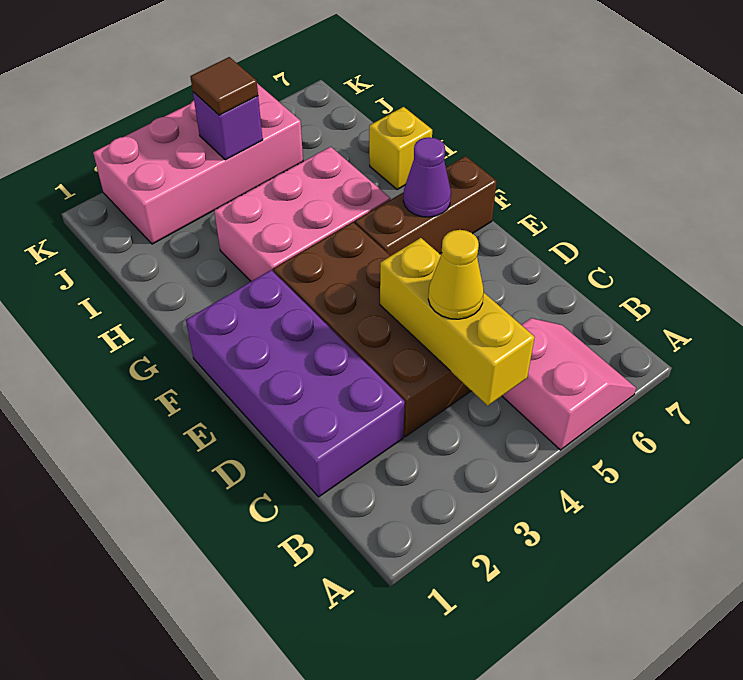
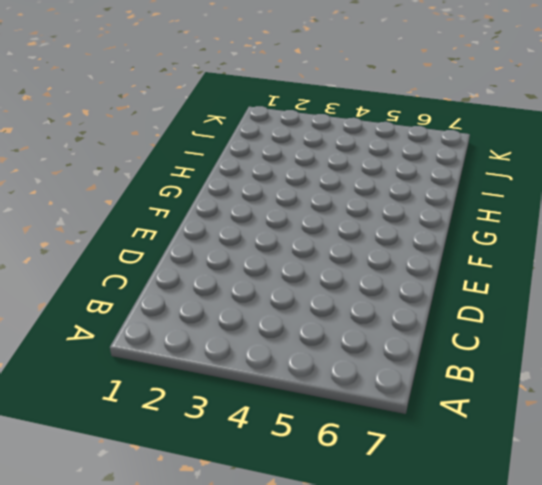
none -> pink 2x2 slope [502,318,636,450]
none -> purple 2x4 brick [186,270,405,497]
none -> brown 2x4 brick [273,222,471,437]

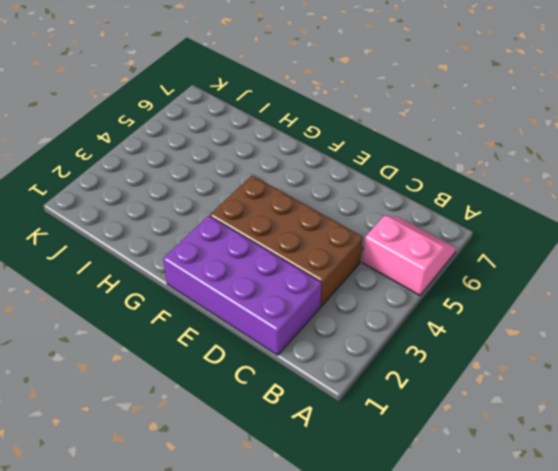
none -> brown 1x3 brick [355,156,497,256]
none -> pink 2x3 brick [214,147,390,281]
none -> yellow 1x1 brick [369,107,432,190]

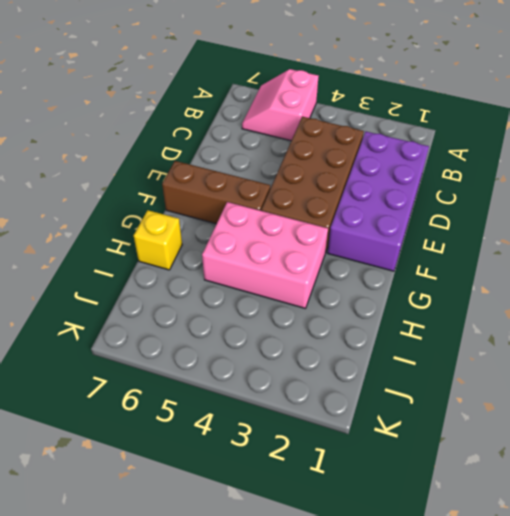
none -> pink 2x4 brick [93,83,303,244]
none -> yellow 1x3 brick [380,238,535,406]
none -> purple 1x1 cone [403,137,451,217]

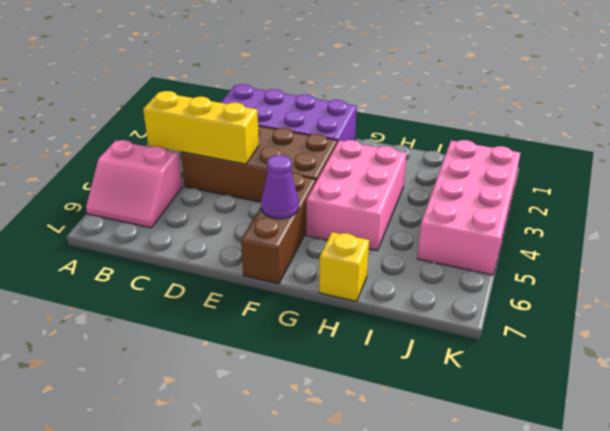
none -> purple 1x1 brick [193,92,263,160]
none -> yellow 1x1 cone [428,230,484,319]
none -> brown 1x1 tile [190,57,258,115]

